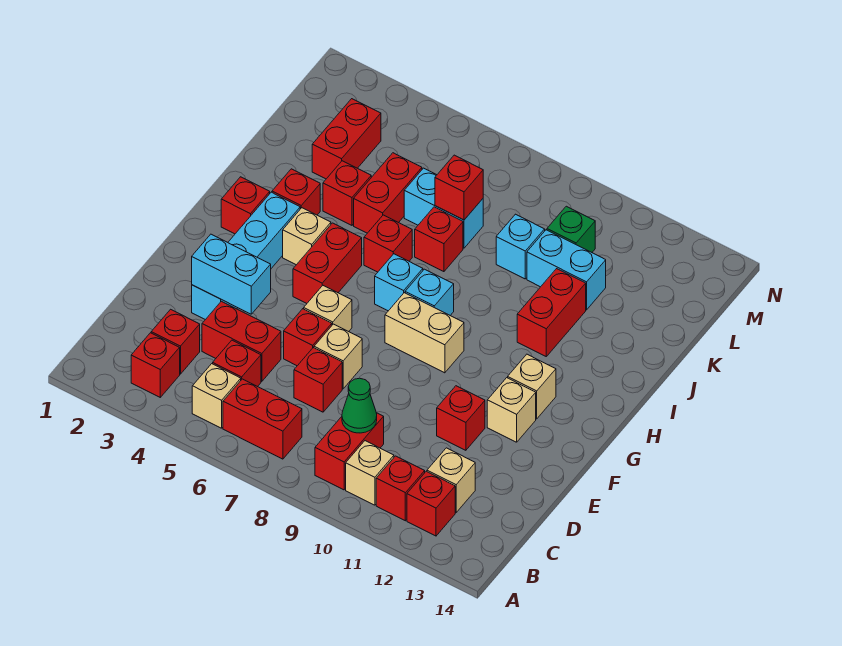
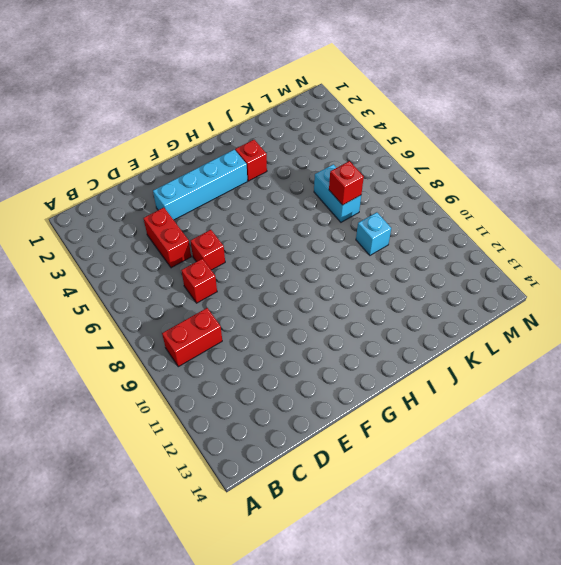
none -> red 1x1 brick [131,333,180,397]
none -> tan 1x1 brick [192,364,241,428]
none -> red 1x2 brick [223,379,302,459]
none -> tan 1x1 brick [346,441,394,505]

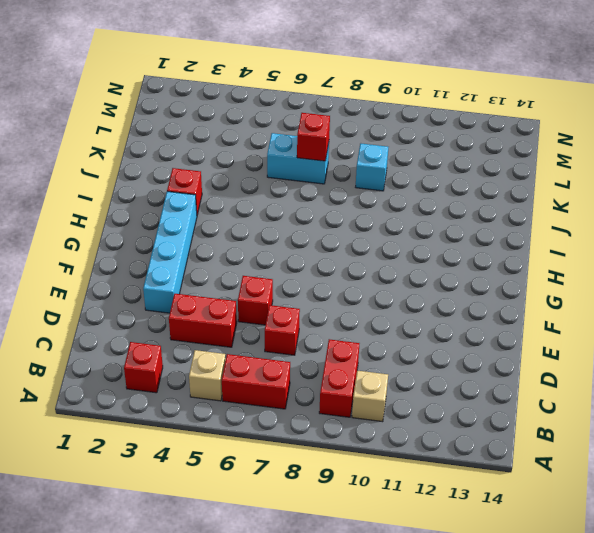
none -> red 1x1 brick [376,456,425,521]
none -> red 1x1 brick [407,471,455,536]
none -> red 1x1 brick [151,309,200,374]
none -> red 1x1 brick [213,340,261,387]

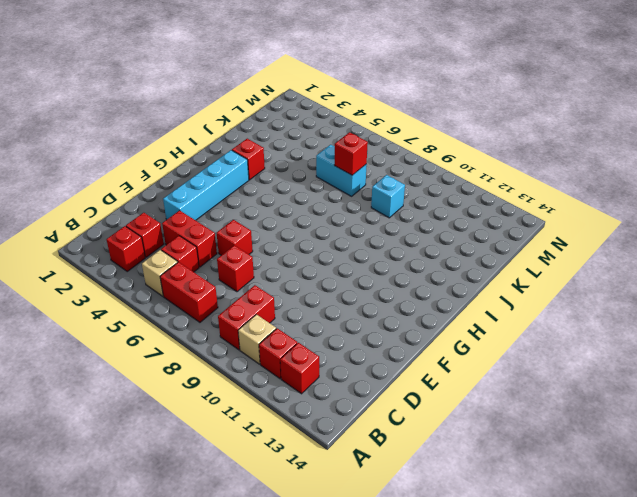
none -> tan 1x1 brick [427,448,475,512]
none -> tan 1x1 brick [314,324,362,389]
none -> red 1x1 brick [437,386,485,450]
none -> tan 1x1 brick [304,286,352,332]

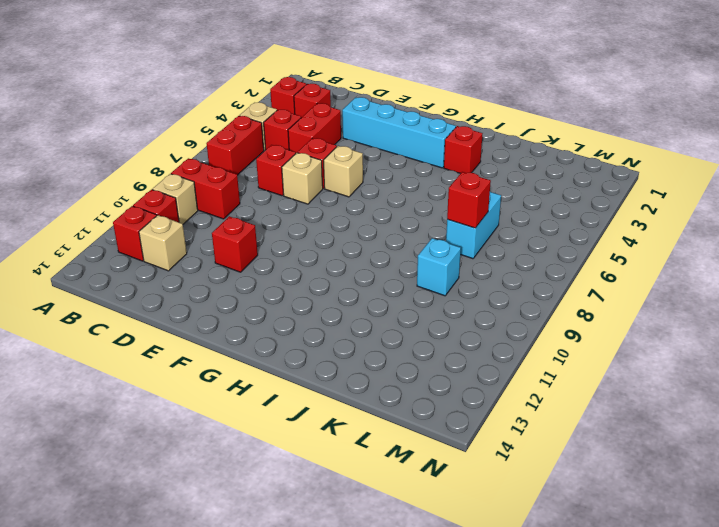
none -> tan 1x1 brick [487,378,536,442]
none -> red 1x2 brick [293,223,362,303]
none -> tan 1x2 brick [385,293,464,373]
none -> tan 1x1 brick [508,354,556,419]

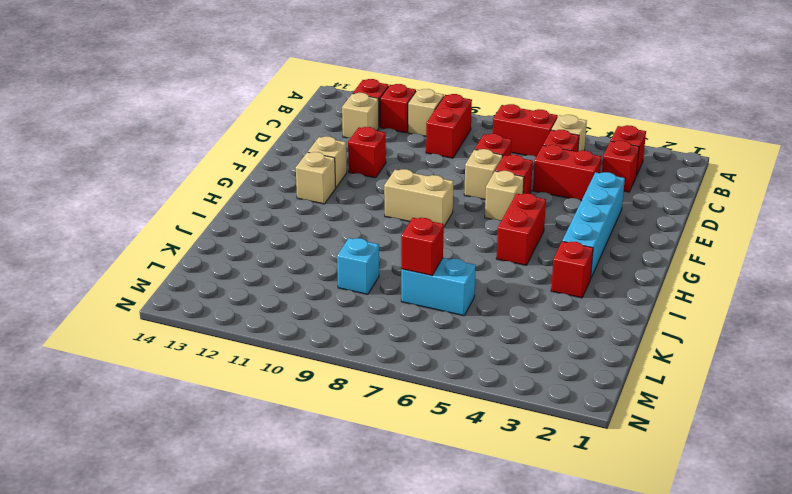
none -> red 1x1 brick [221,177,270,234]
none -> tan 1x1 brick [283,208,331,265]
none -> cyan 1x1 brick [375,254,423,311]
none -> cyan 1x1 brick [405,269,454,315]

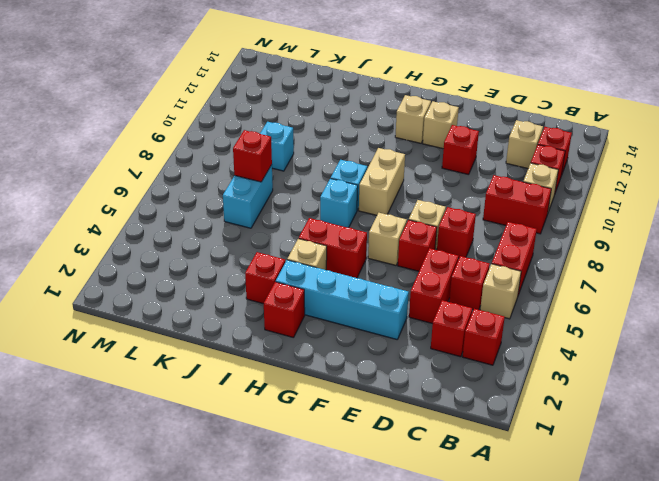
none -> red 1x1 brick [364,215,412,272]
none -> red 1x2 brick [517,269,586,356]
none -> red 1x1 brick [323,161,371,225]
none -> red 1x2 brick [354,153,422,233]

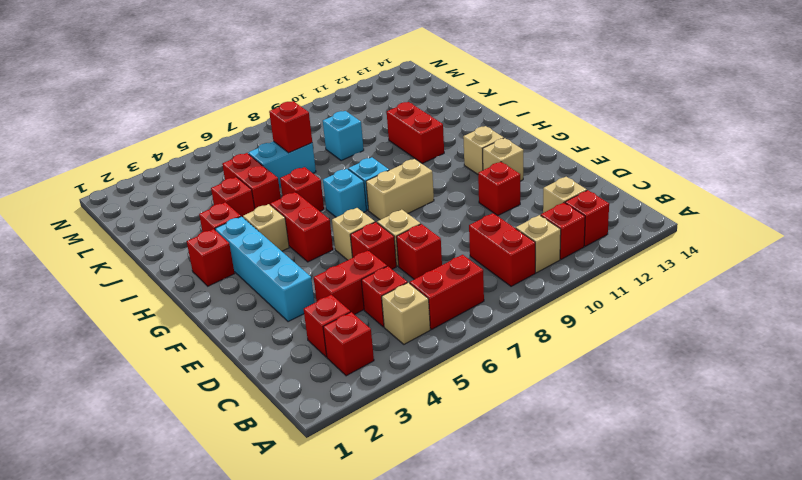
none -> red 1x1 brick [415,207,463,272]
none -> red 1x2 brick [312,99,381,179]
none -> cyan 1x2 brick [527,230,606,310]
none -> green 1x1 brick [547,206,595,252]

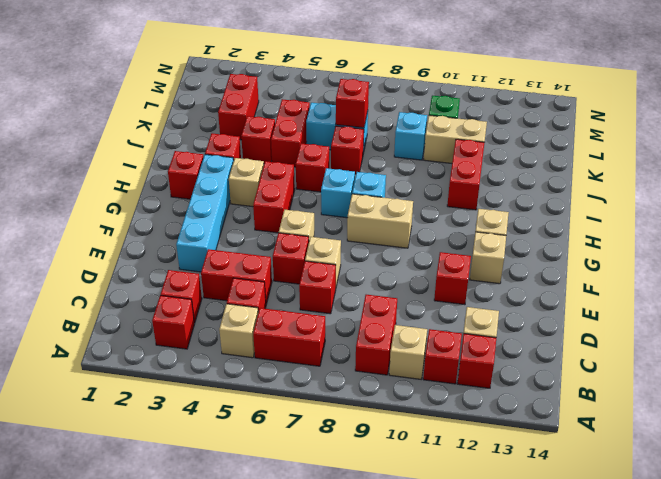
tan 1x2 brick [424,115,487,163] -> cyan 1x2 brick [527,230,606,310]
none -> green 1x1 cone [342,378,377,433]
none -> cyan 1x2 brick [192,234,271,314]

